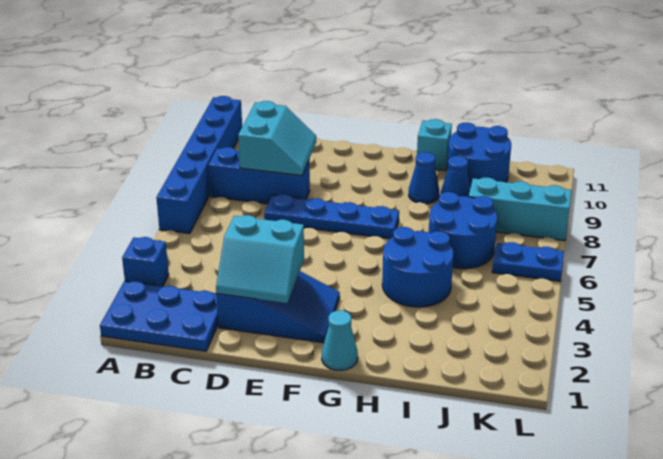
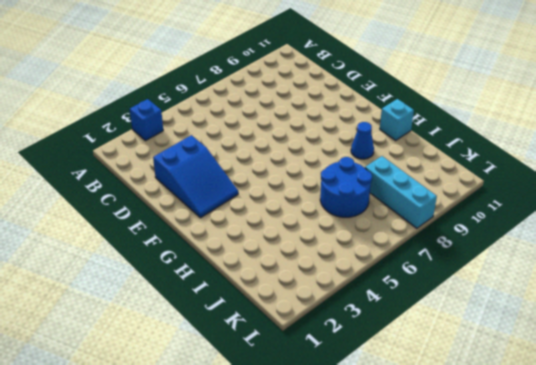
none -> blue 2x3 plate [100,281,218,351]
none -> blue 1x6 brick [156,96,242,234]
none -> blue 1x3 brick [208,147,310,204]

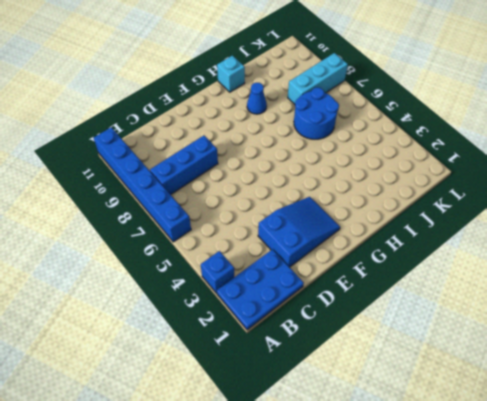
none -> blue 1x4 plate [264,194,399,239]
none -> cyan 1x1 cone [322,310,358,370]
none -> blue 2x2 round brick [382,227,454,307]

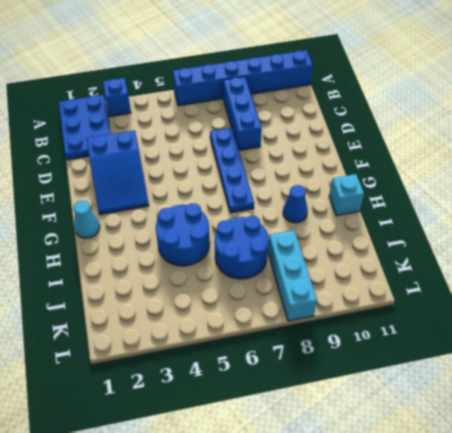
none -> blue 1x1 cone [441,156,470,197]
none -> blue 2x2 round brick [447,123,511,188]
none -> blue 1x2 plate [492,242,564,281]

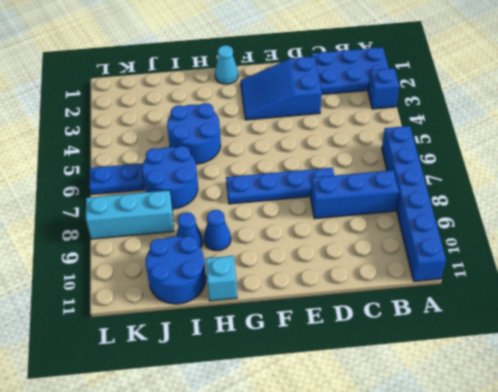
none -> cyan 2x2 slope [238,101,316,176]
none -> cyan 2x2 slope [216,215,304,303]

